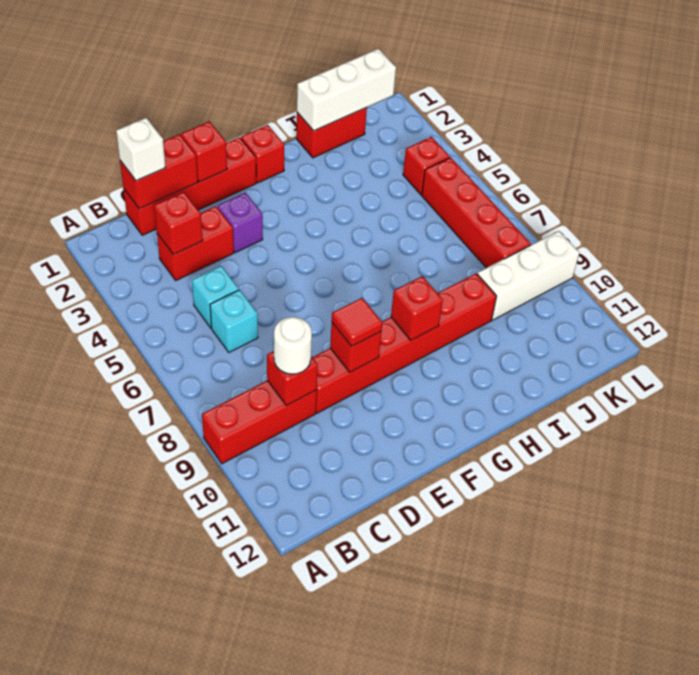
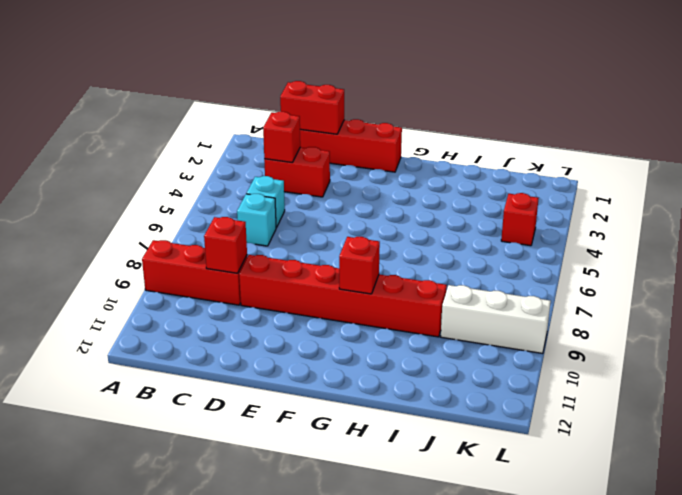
none -> purple 1x1 brick [217,193,263,253]
none -> red 1x1 brick [241,125,284,183]
none -> red 1x2 brick [296,108,367,158]

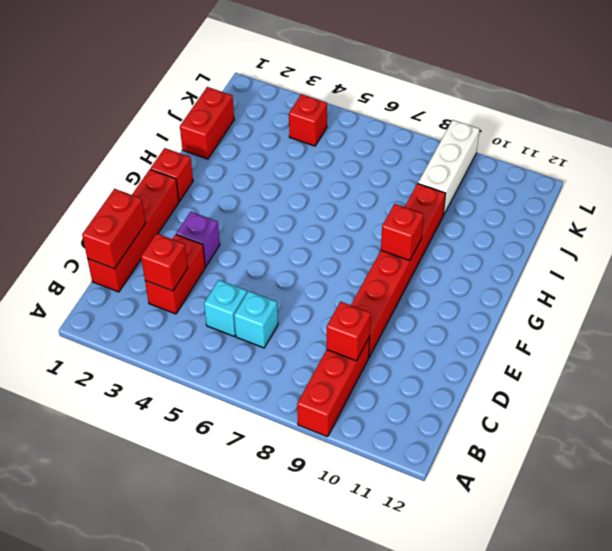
none -> red 1x4 brick [422,157,531,268]
none -> red 1x1 brick [181,121,227,182]
none -> red 1x1 brick [330,323,381,372]

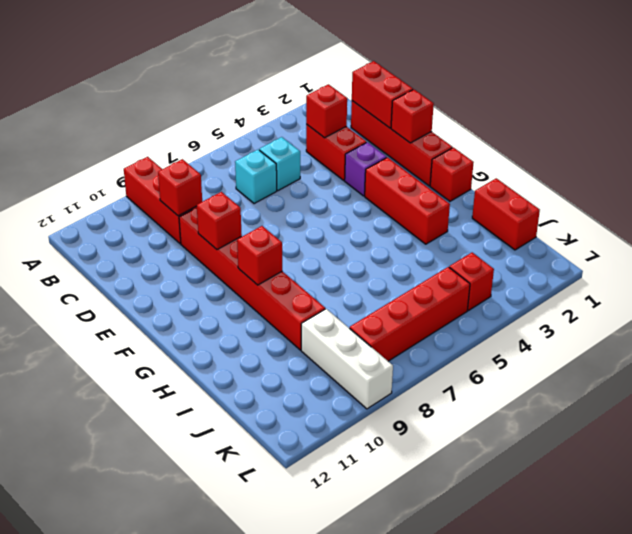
red 1x3 brick [365,157,450,244] -> none
none -> white 1x3 brick [297,49,396,131]
none -> white 1x1 brick [116,118,165,181]
none -> white 1x1 round brick [274,317,312,374]

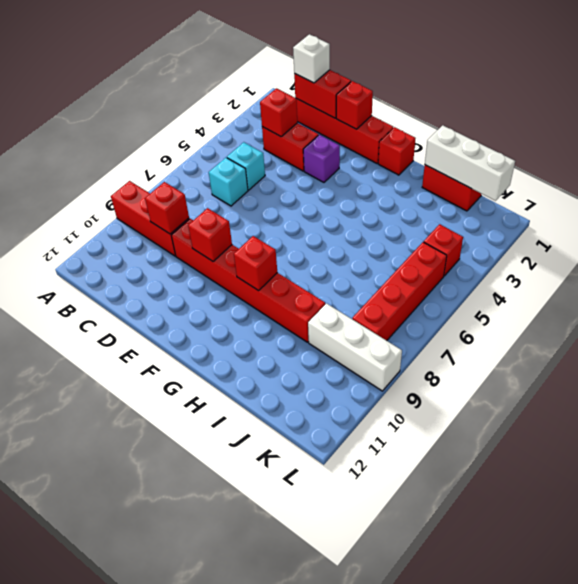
none -> white 1x1 round brick [274,317,312,374]
none -> red 1x1 tile [332,298,382,346]

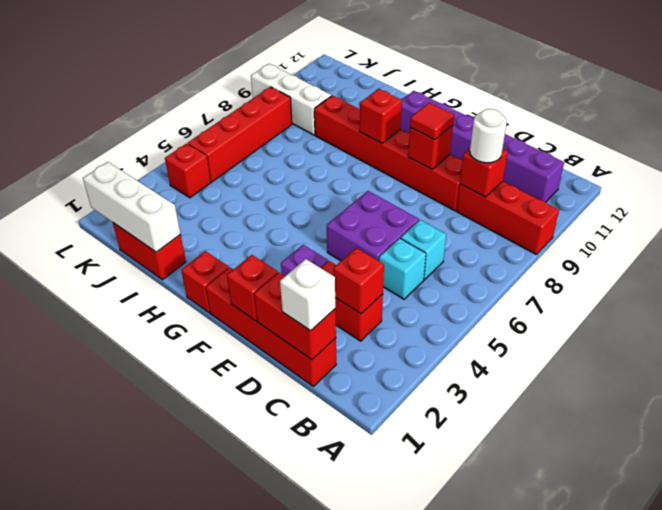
purple 1x6 brick [400,91,564,202] -> none
purple 2x2 brick [327,191,419,261] -> none

